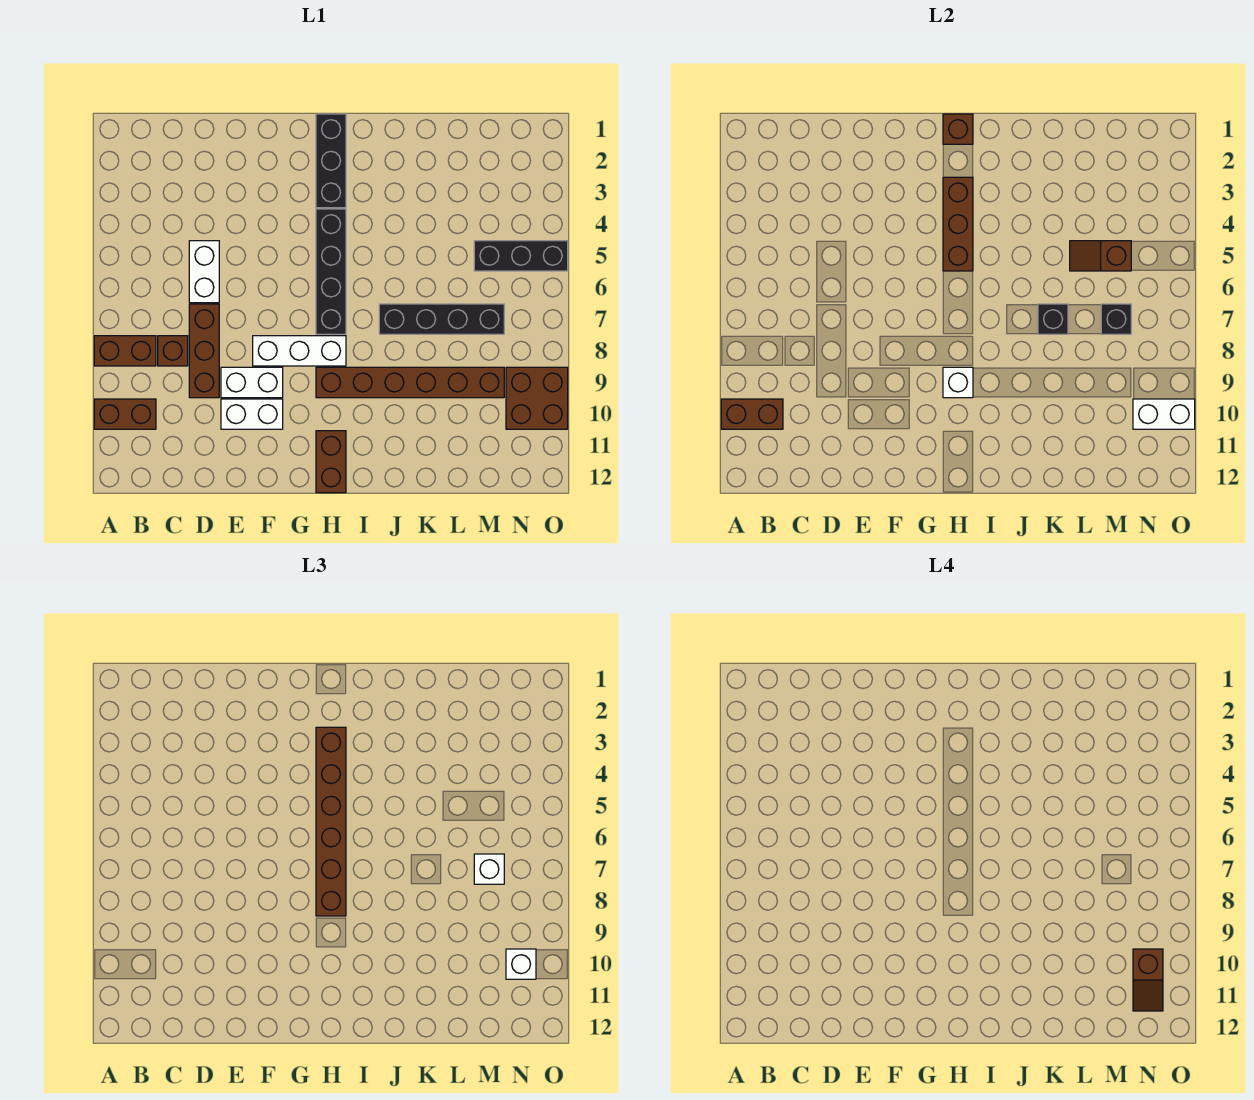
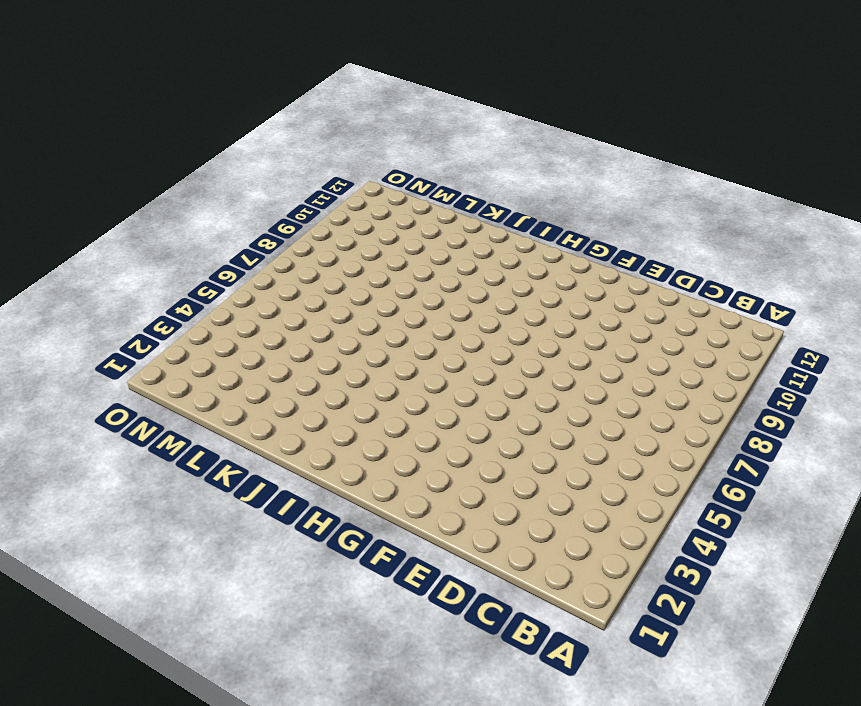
none -> brown 1x2 brick [94,336,156,366]
none -> brown 1x2 brick [94,399,156,429]
none -> brown 1x1 brick [158,336,188,366]

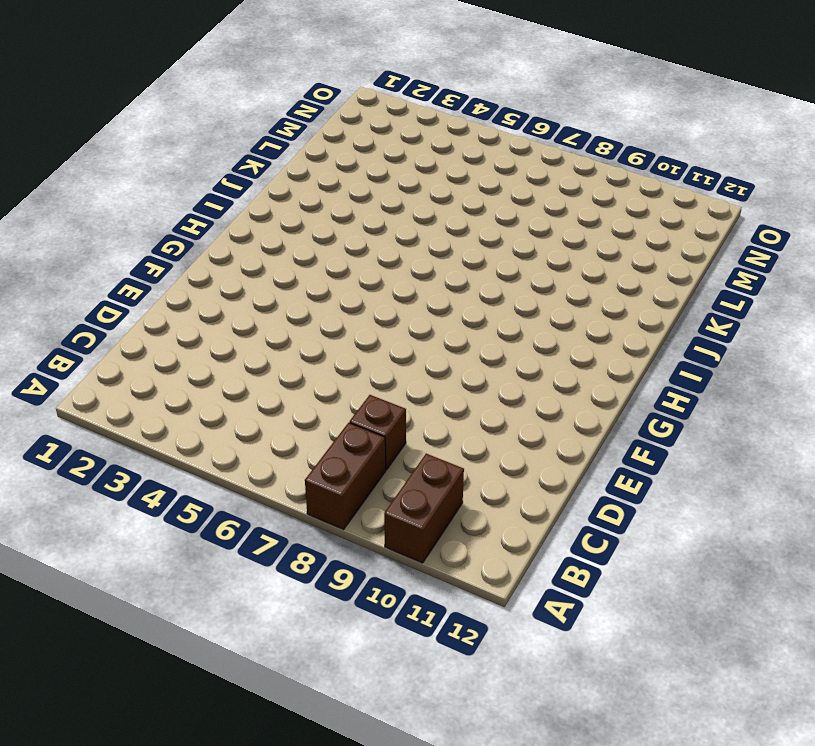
none -> white 1x2 brick [189,241,219,303]
none -> brown 1x3 brick [189,304,219,398]
none -> white 1x2 brick [221,367,283,398]

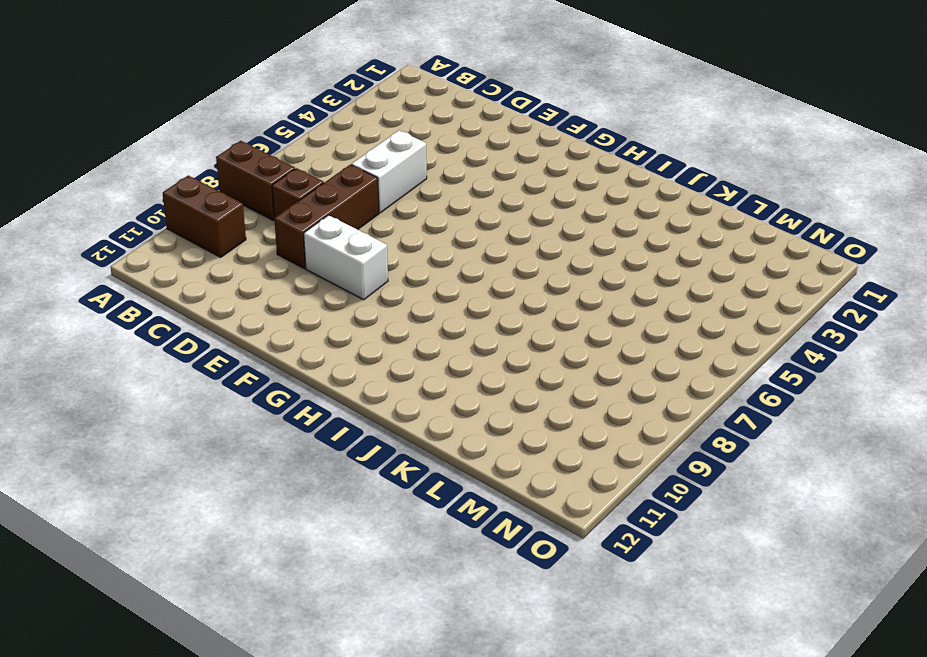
none -> white 1x2 brick [221,399,283,429]
none -> white 1x3 brick [253,336,346,366]
none -> black 1x3 brick [316,114,346,208]

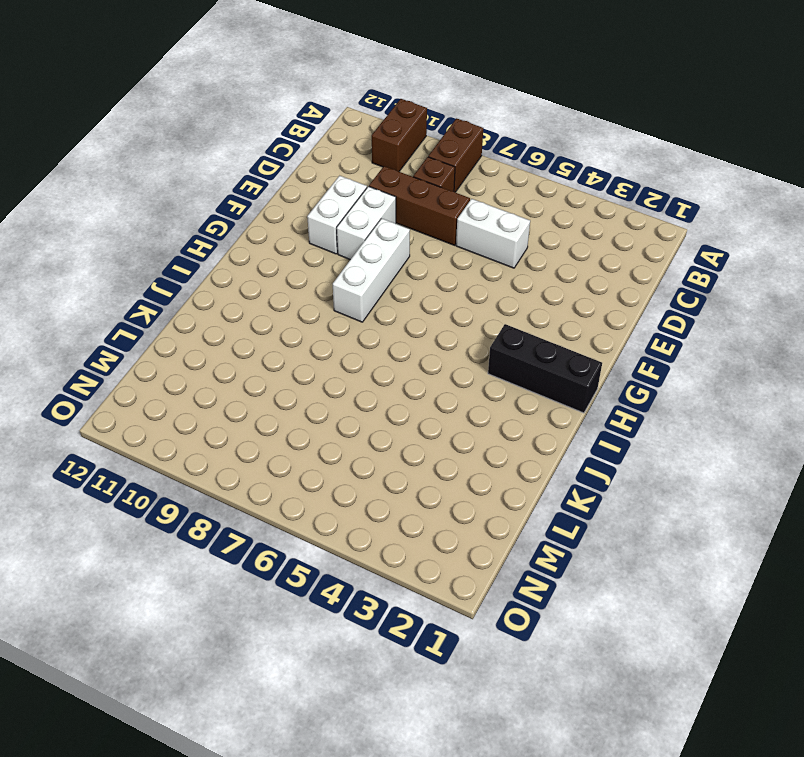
none -> black 1x4 brick [316,209,346,334]
none -> brown 1x6 brick [316,367,504,398]
none -> brown 1x2 brick [316,431,346,493]

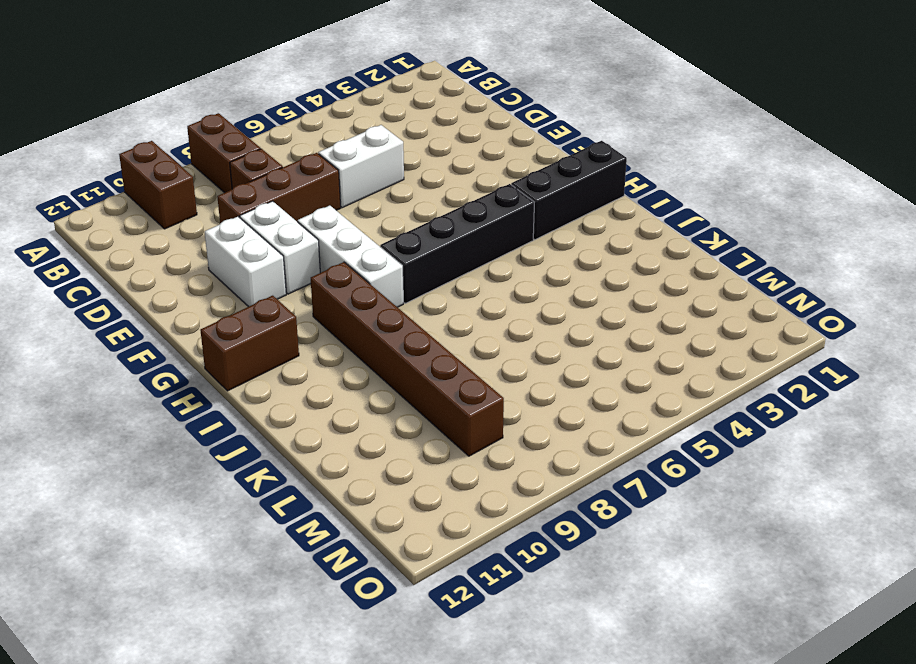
none -> black 1x4 brick [379,304,504,334]
none -> black 1x3 brick [474,241,568,271]
none -> brown 2x2 brick [506,367,568,429]

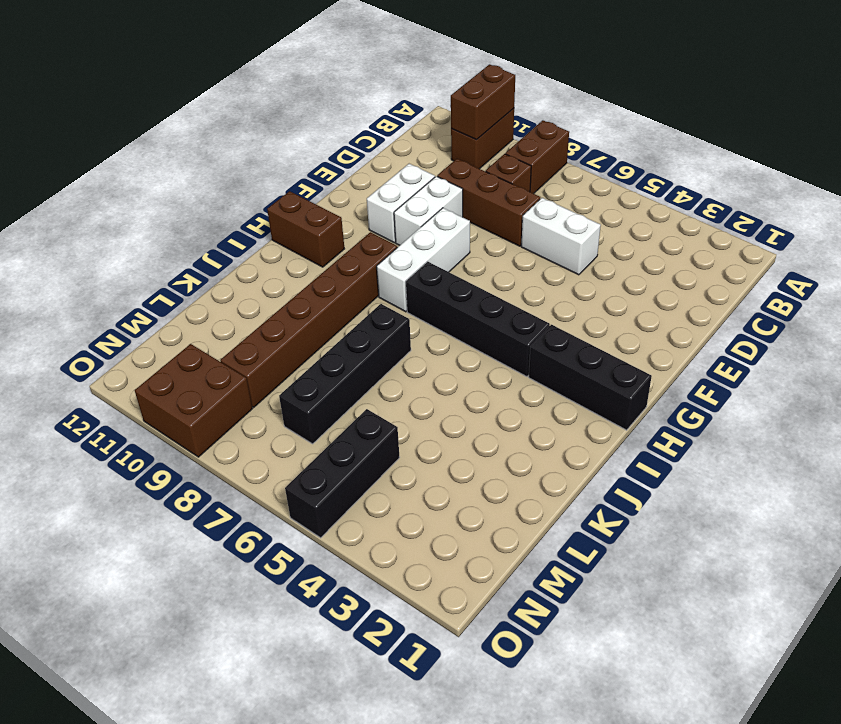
none -> brown 1x1 brick [943,114,973,144]
none -> brown 1x3 brick [943,177,973,271]
none -> white 1x1 brick [943,367,973,398]

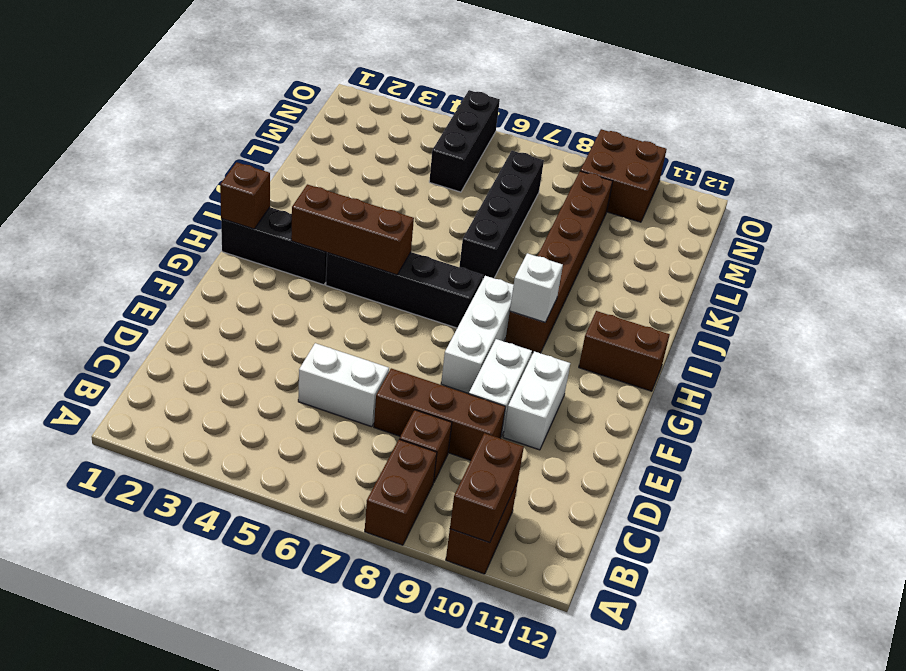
none -> black 1x1 brick [1038,304,1068,334]
none -> brown 1x2 slope [1070,241,1131,271]
none -> black 1x1 brick [1101,304,1131,334]

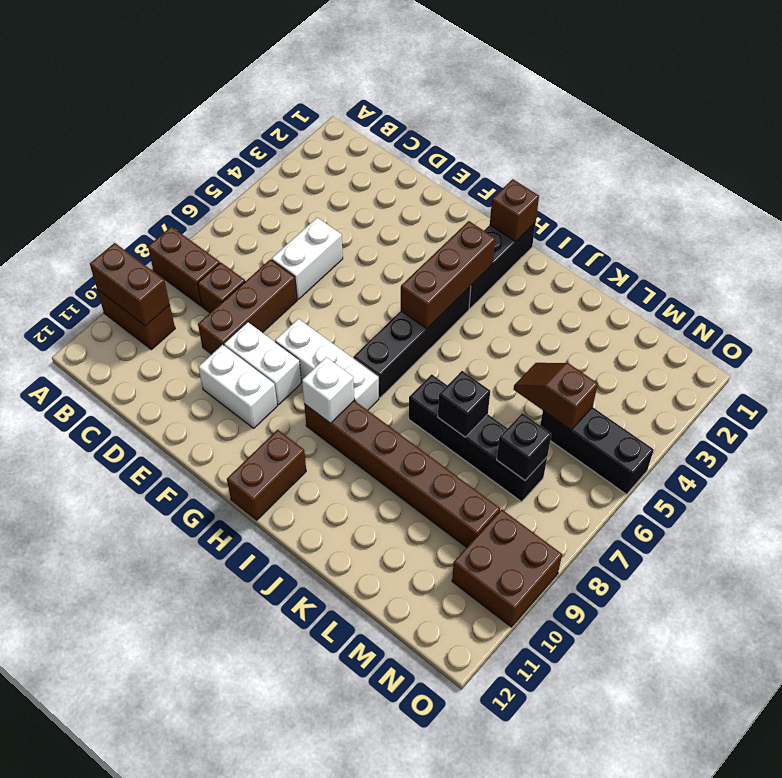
none -> white 1x2 brick [1133,399,1195,429]
none -> brown 1x6 brick [316,727,346,916]
none -> white 1x1 brick [474,854,504,884]

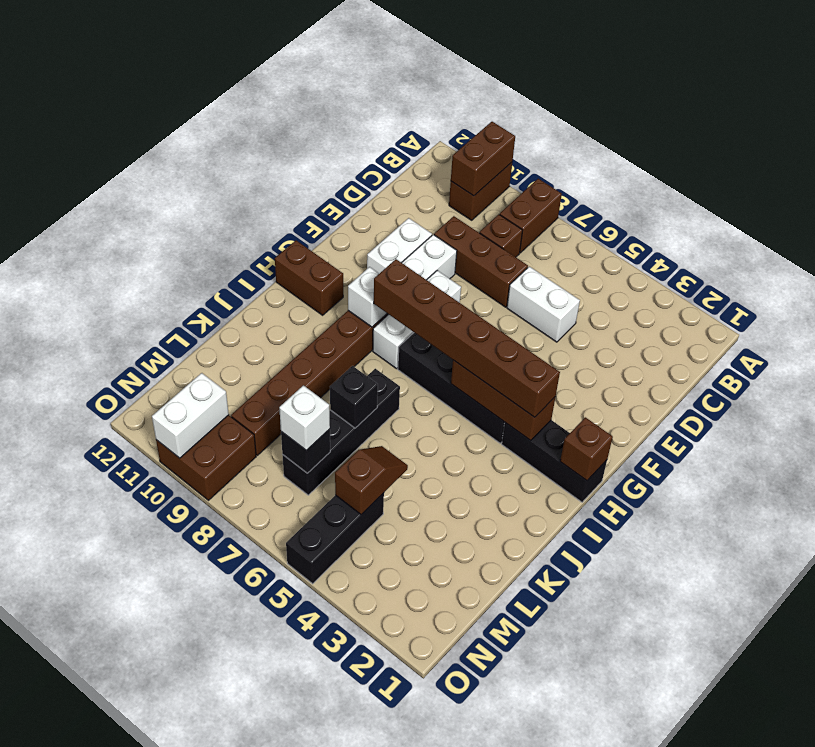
none -> white 1x1 brick [506,949,536,979]
none -> brown 1x2 slope [1133,949,1163,1011]

